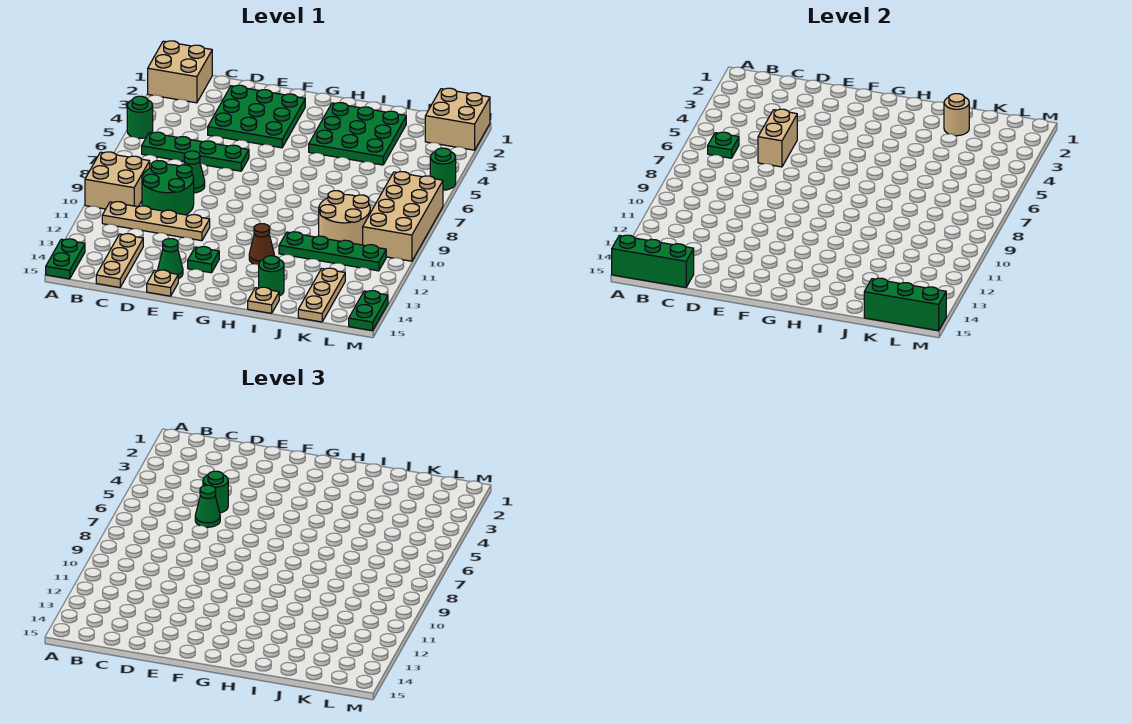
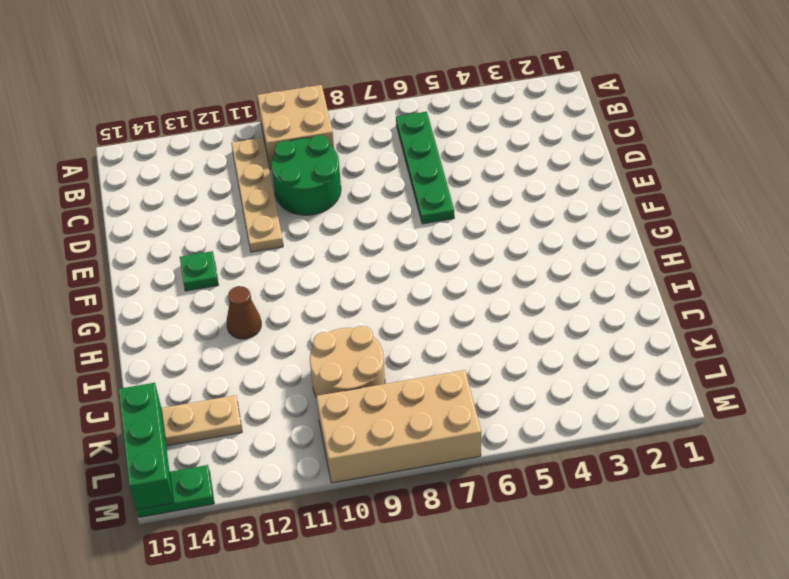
none -> tan 2x2 brick [148,41,212,103]
none -> green 1x1 round brick [127,96,153,138]
none -> green 1x2 plate [46,239,85,279]
none -> tan 1x3 plate [96,234,143,287]

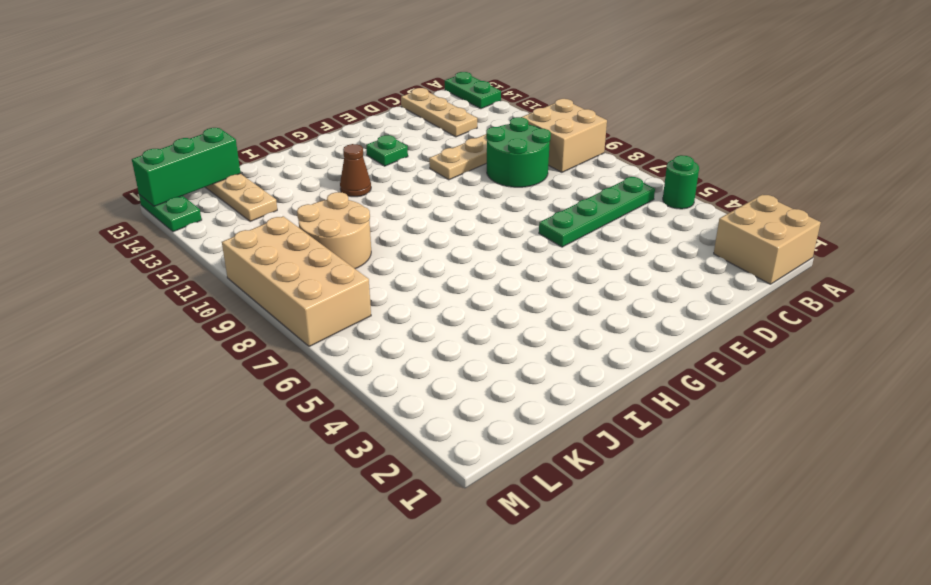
none -> green 3x3 plate [208,85,305,148]
none -> green 1x1 cone [184,151,205,193]
none -> green 1x1 cone [158,238,183,279]
none -> tan 1x1 plate [147,270,178,296]

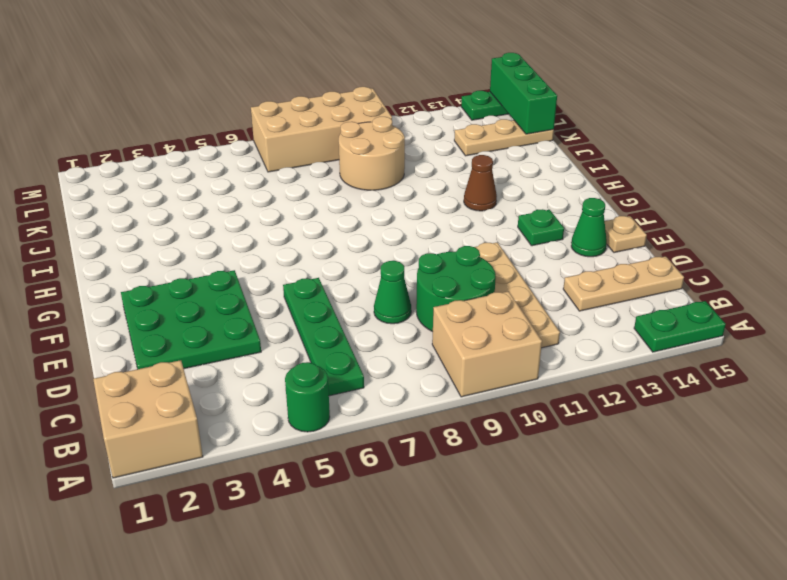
none -> green 3x3 plate [309,103,406,165]
none -> green 1x4 plate [279,232,386,271]
none -> green 1x1 round brick [259,256,284,296]
none -> tan 1x1 plate [248,287,279,313]

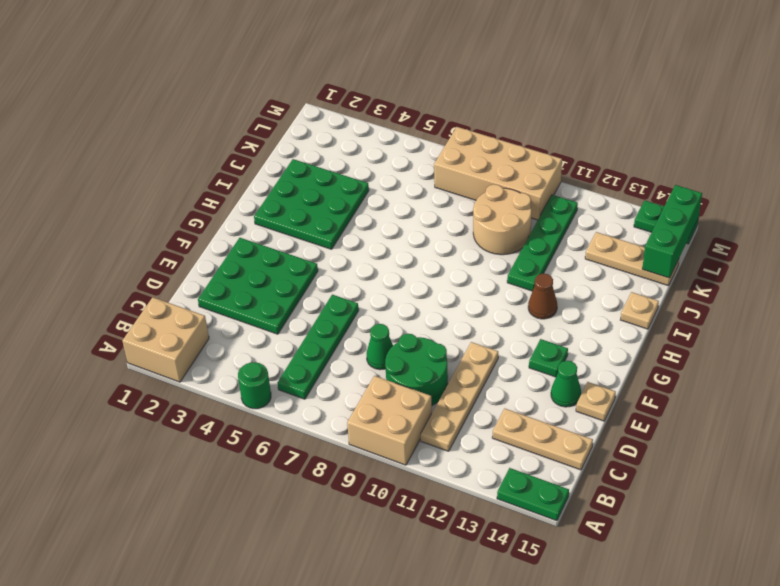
none -> green 1x1 round brick [259,256,284,296]
none -> tan 2x2 brick [425,88,490,150]
none -> green 1x1 round brick [430,148,456,190]
none -> green 1x3 brick [612,235,694,287]

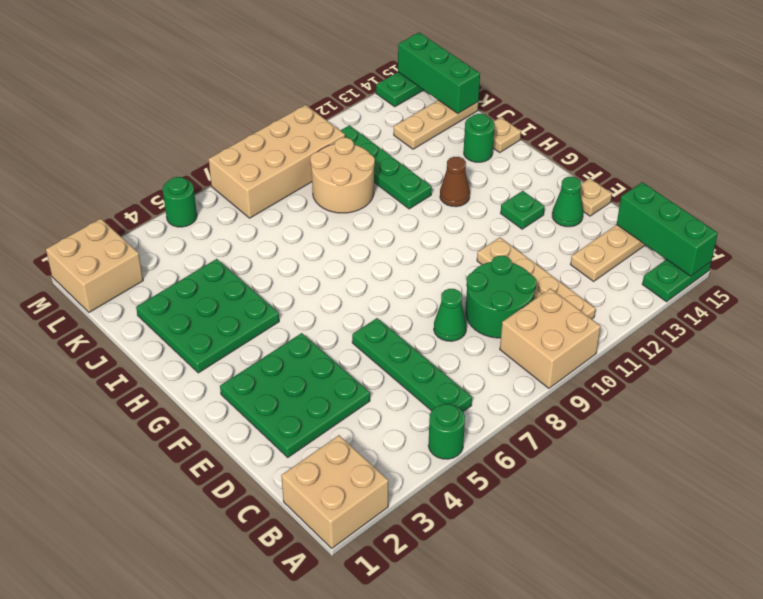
none -> green 1x1 plate [708,132,739,158]
none -> tan 1x2 brick [758,109,797,167]
none -> tan 1x1 round brick [944,94,969,136]
none -> green 1x1 round brick [203,471,228,513]

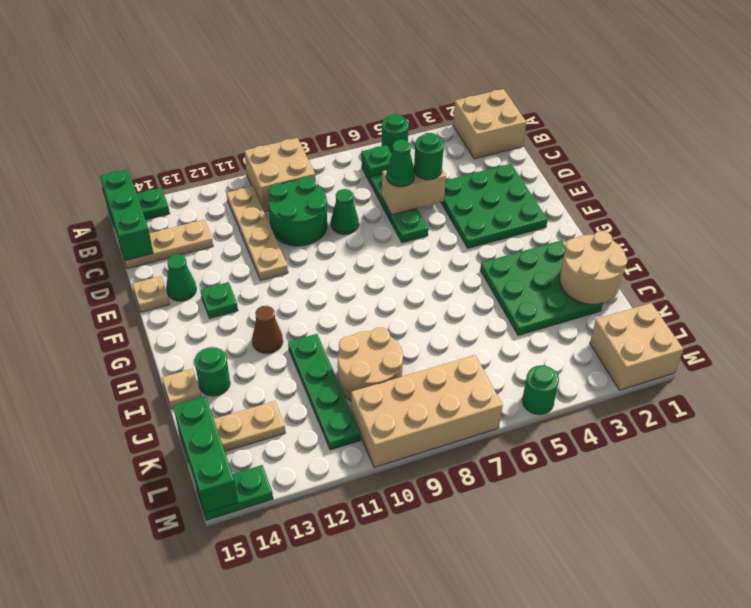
tan 2x2 round brick [559,231,628,304] -> tan 1x1 round brick [944,94,969,136]

